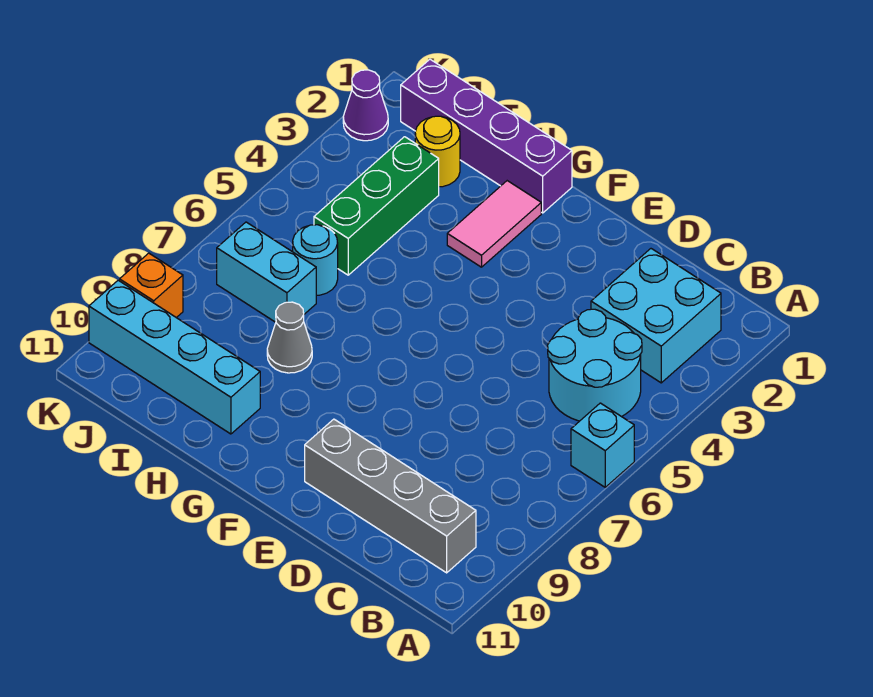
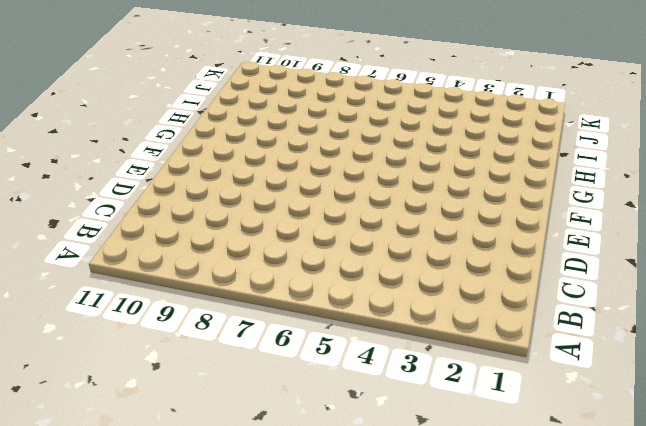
none -> cyan 1x1 brick [571,403,634,487]
none -> cyan 2x2 brick [591,249,721,383]
none -> cyan 2x2 round brick [548,309,642,421]

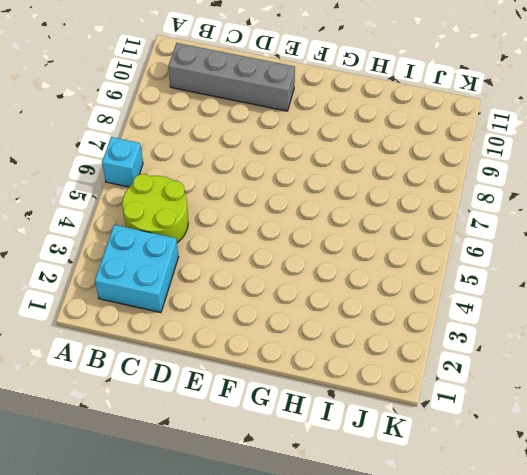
lime 2x2 round brick [122,174,188,243] -> cyan 2x2 round brick [548,309,642,421]
none -> purple 1x4 brick [401,59,572,213]
none -> pink 1x2 tile [447,181,541,267]
none -> grey 1x1 cone [267,302,312,373]

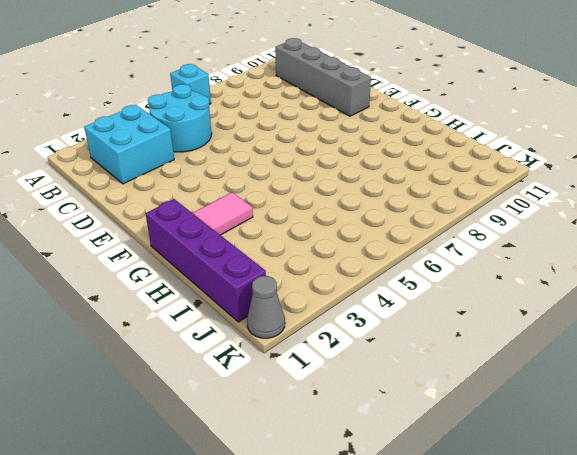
grey 1x1 cone [247,276,285,338] -> grey 1x1 cone moved to [267,302,312,373]
none -> cyan 1x4 brick [89,280,260,434]
none -> yellow 1x1 round brick [415,116,460,187]
none -> green 1x3 brick [314,137,439,275]

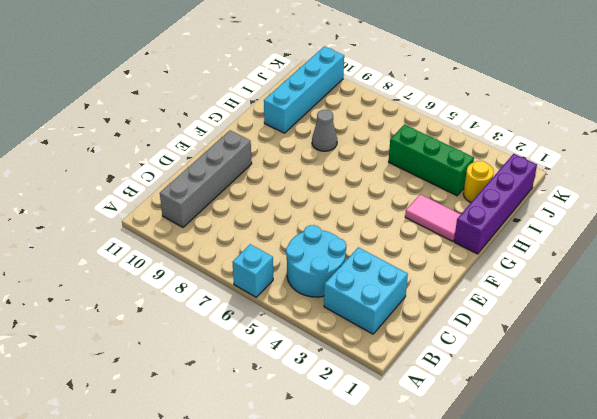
none -> cyan 1x1 round brick [293,225,338,295]
none -> cyan 1x2 brick [217,222,316,322]
none -> purple 1x1 cone [343,70,388,141]

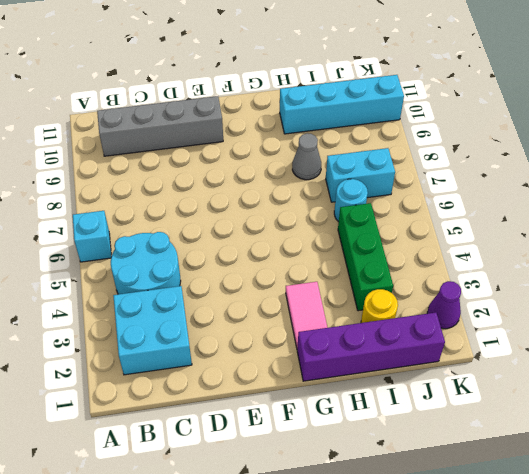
none -> orange 1x1 brick [120,253,183,318]

